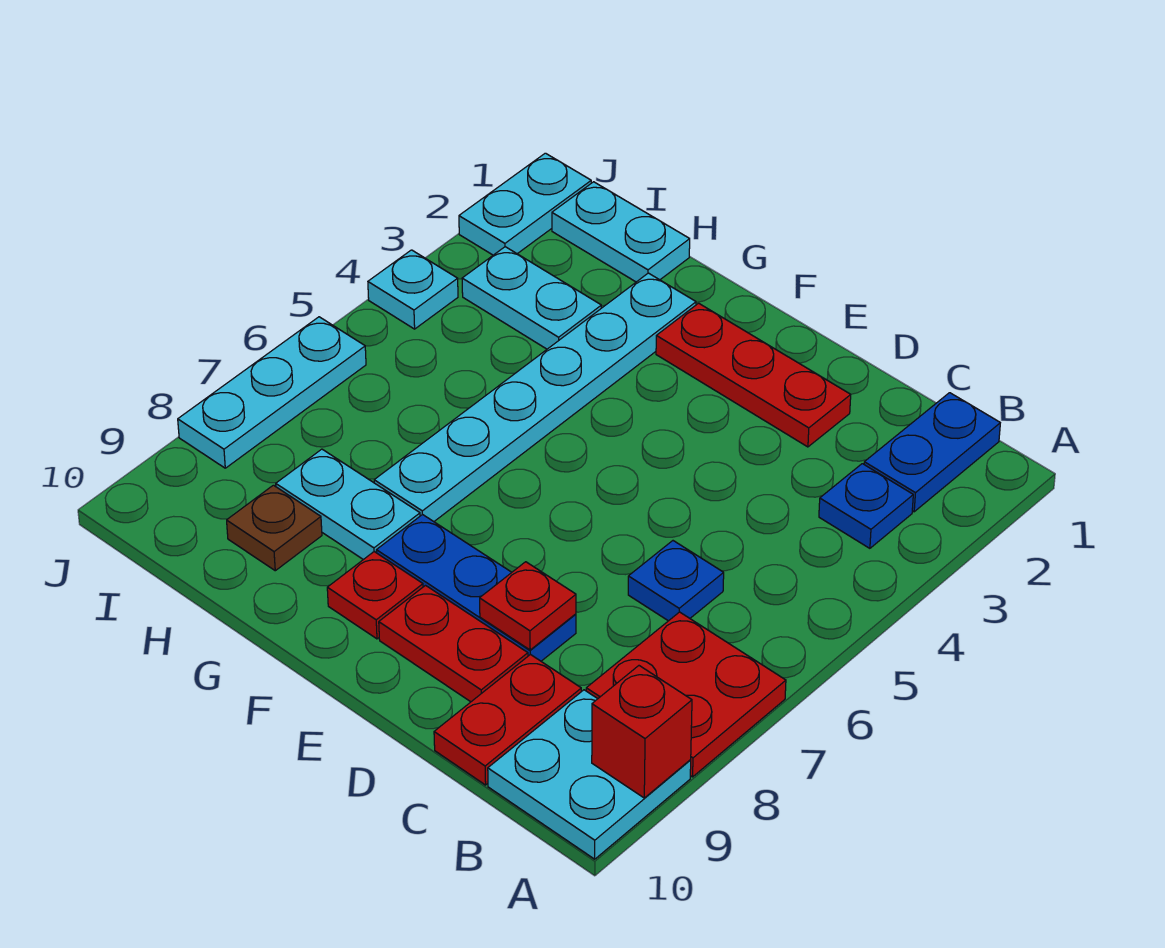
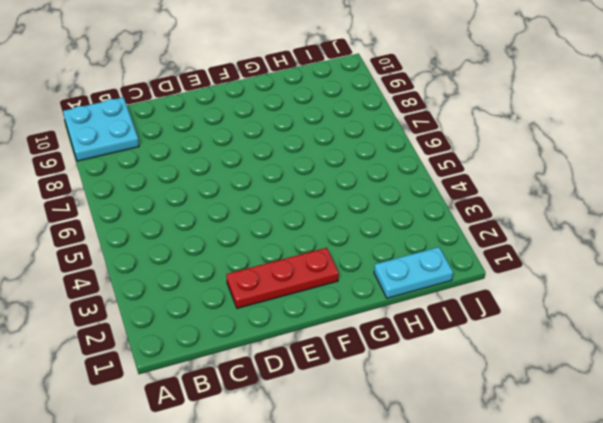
none -> red 2x2 plate [586,612,786,777]
none -> blue 1x2 plate [864,393,1000,512]
none -> blue 1x1 plate [819,464,913,548]

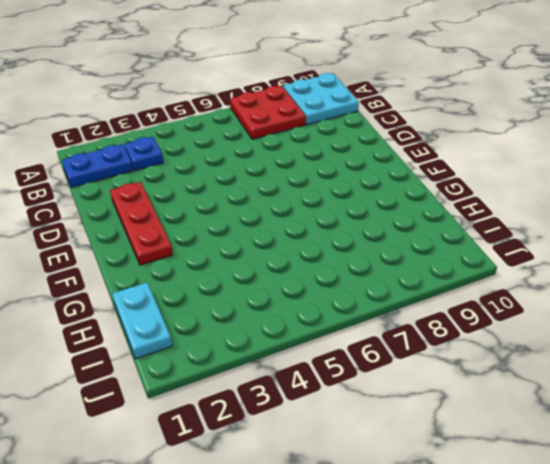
none -> blue 1x1 plate [628,541,724,621]
none -> red 1x2 plate [434,654,581,785]
none -> blue 1x3 plate [376,514,576,661]

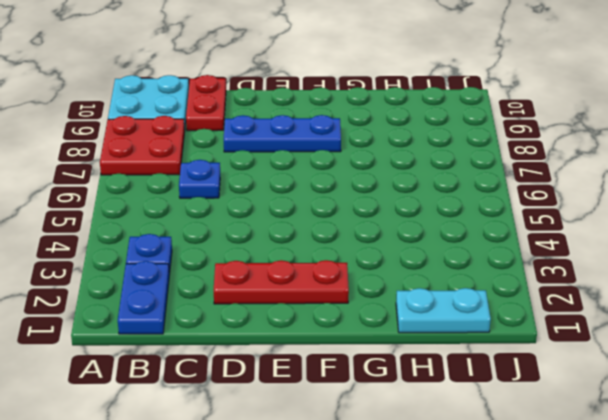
none -> red 1x2 plate [379,586,528,702]
none -> red 1x1 plate [327,552,423,639]
none -> cyan 1x6 plate [374,273,696,522]

